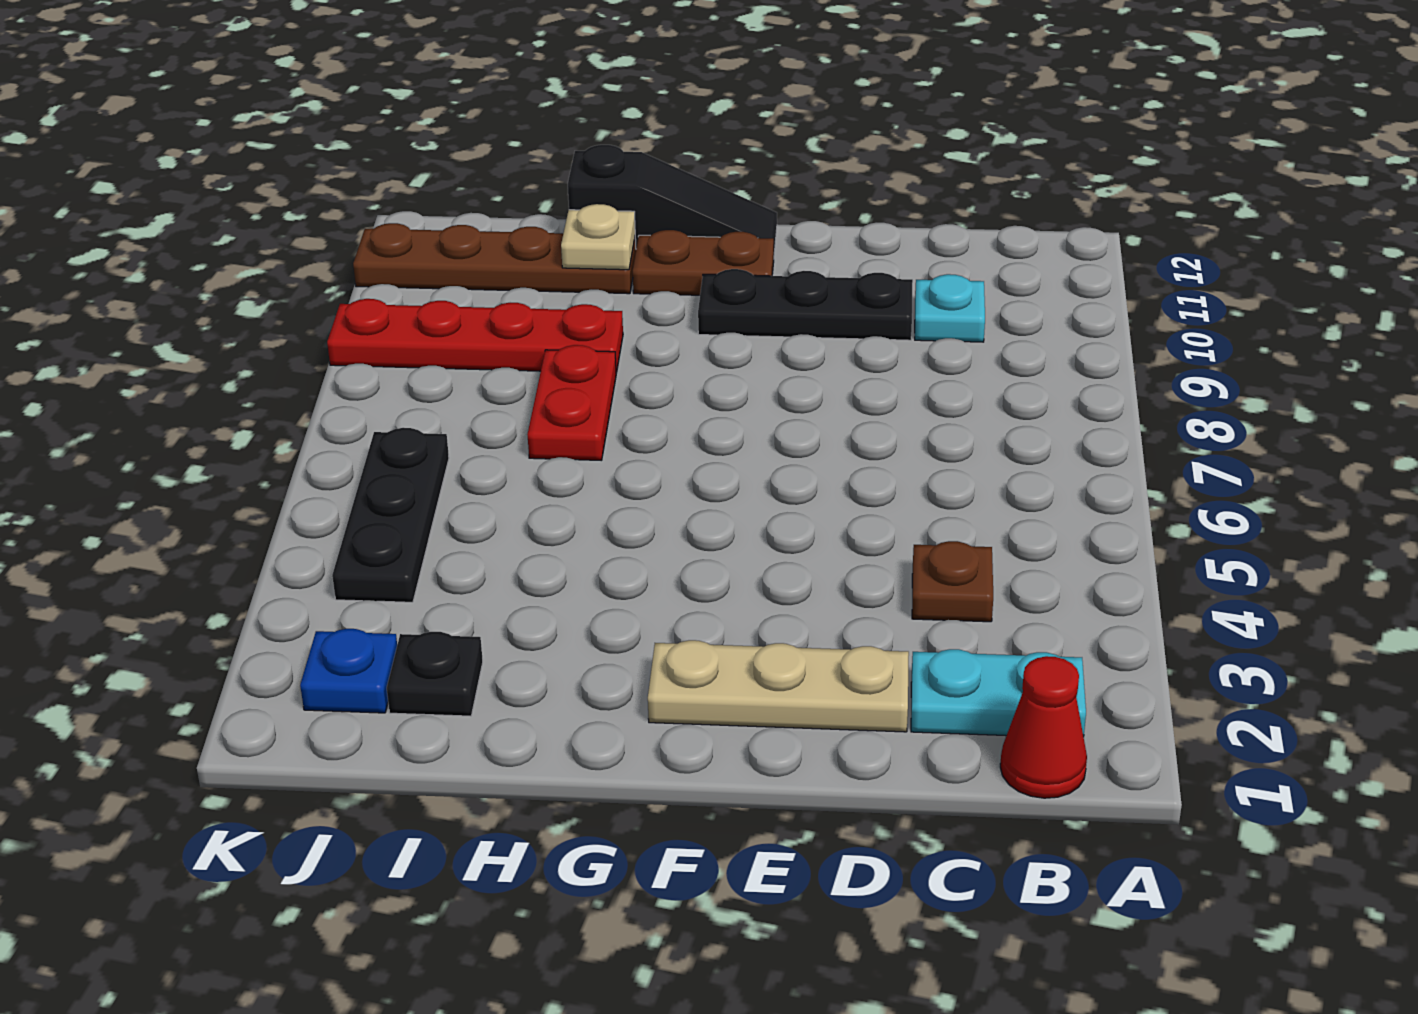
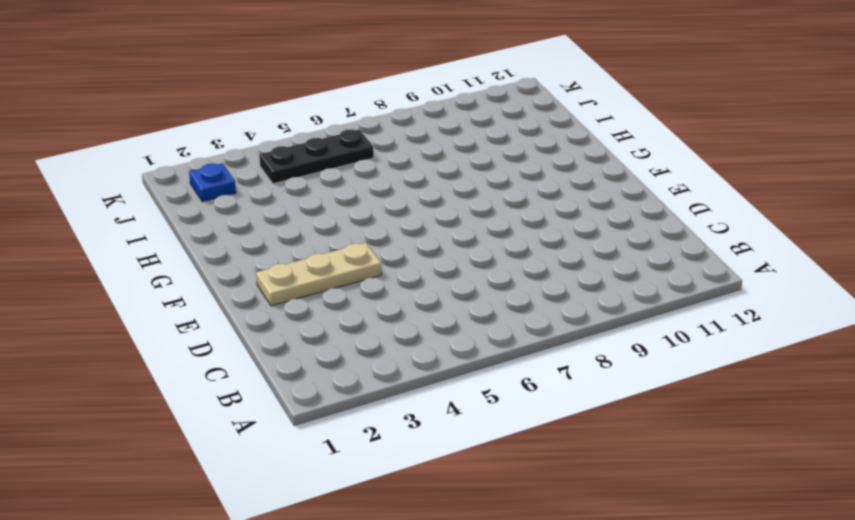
tan 1x3 plate [256,243,382,306] -> tan 1x3 plate turned to [648,640,909,732]
none -> red 1x1 cone [1000,656,1087,798]
none -> cyan 1x2 plate [911,649,1086,737]
none -> brown 1x1 plate [912,541,993,622]

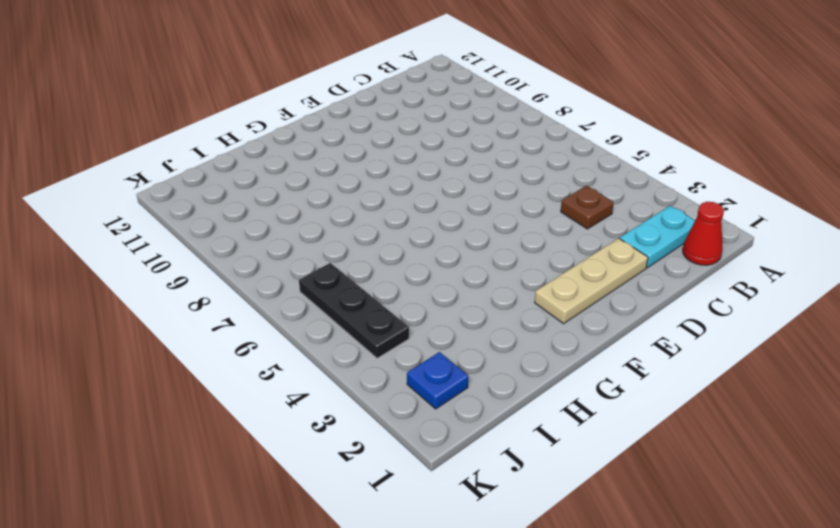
none -> cyan 1x1 plate [915,274,985,342]
none -> black 1x3 plate [698,269,913,340]
none -> brown 1x2 plate [633,230,774,295]

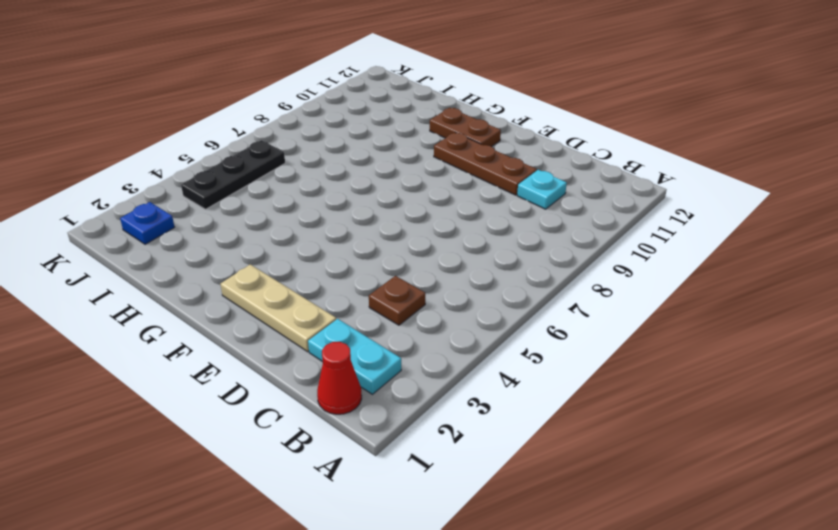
brown 1x3 plate [434,132,537,195] -> black 1x3 plate [698,269,913,340]
none -> black 1x3 slope [568,145,777,252]
none -> red 1x2 plate [527,345,616,460]
none -> red 1x4 plate [327,299,623,373]

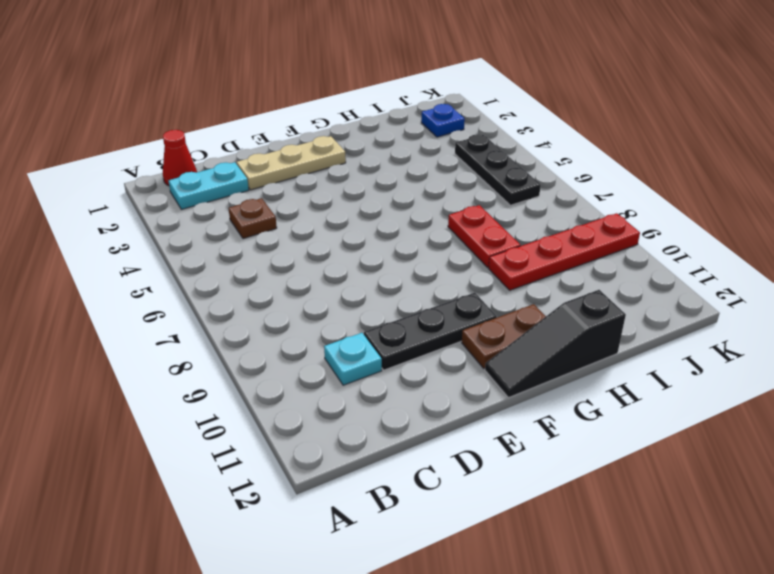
none -> brown 1x4 plate [353,223,636,294]
none -> black 1x1 plate [387,632,483,716]
none -> tan 1x1 plate [561,204,635,270]

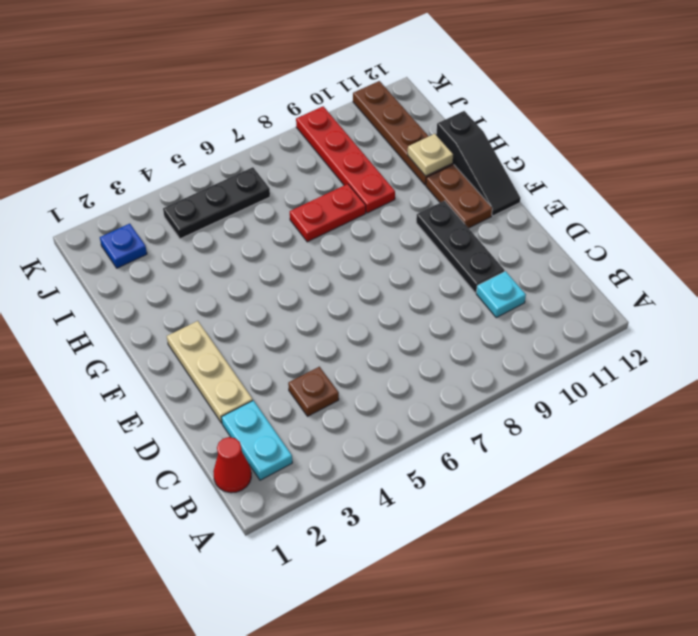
none -> black 1x1 plate [387,632,483,716]

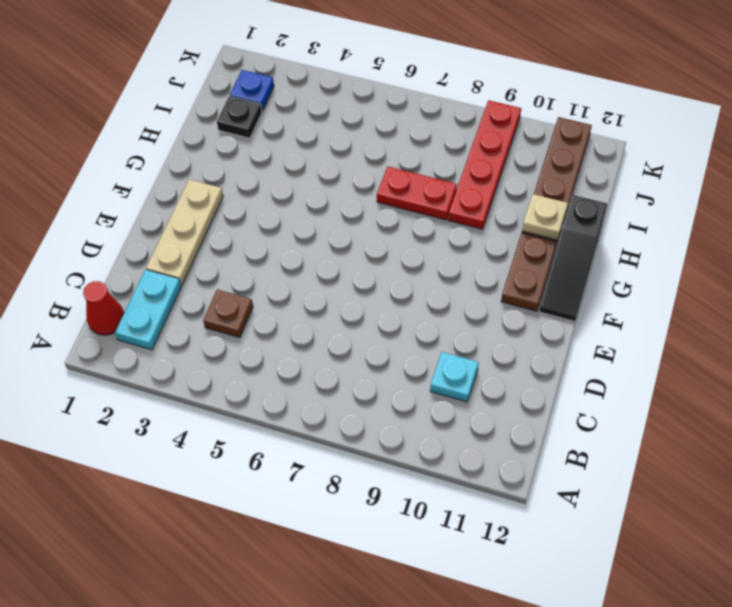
none -> black 1x3 plate [698,269,913,340]
none -> black 1x3 plate [332,428,449,602]

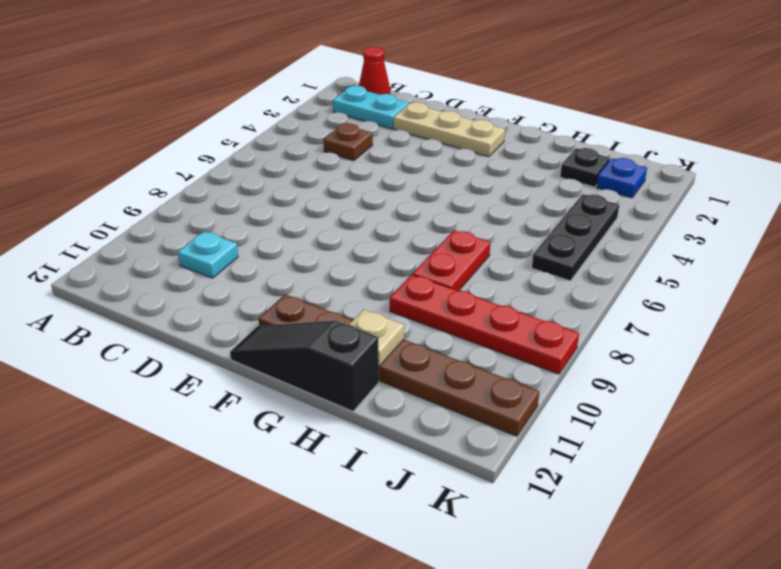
none -> black 1x3 plate [698,269,913,340]

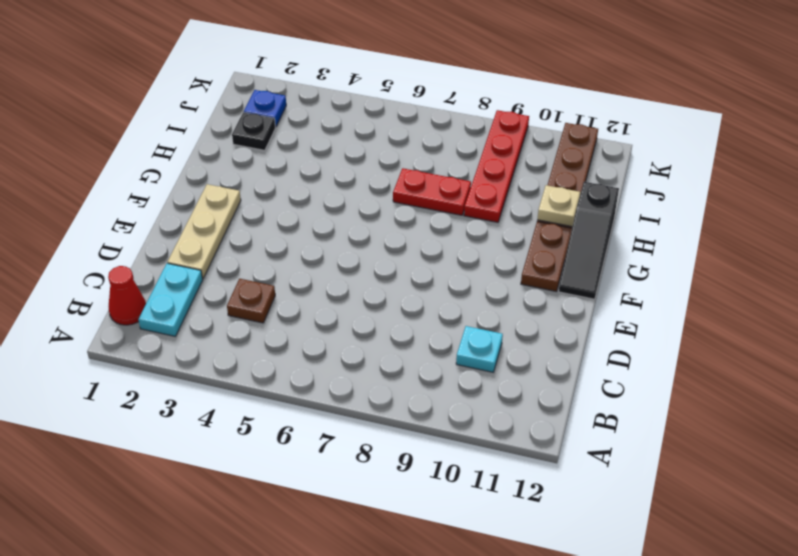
none -> black 1x3 plate [698,269,913,340]
none -> black 1x3 plate [332,428,449,602]

